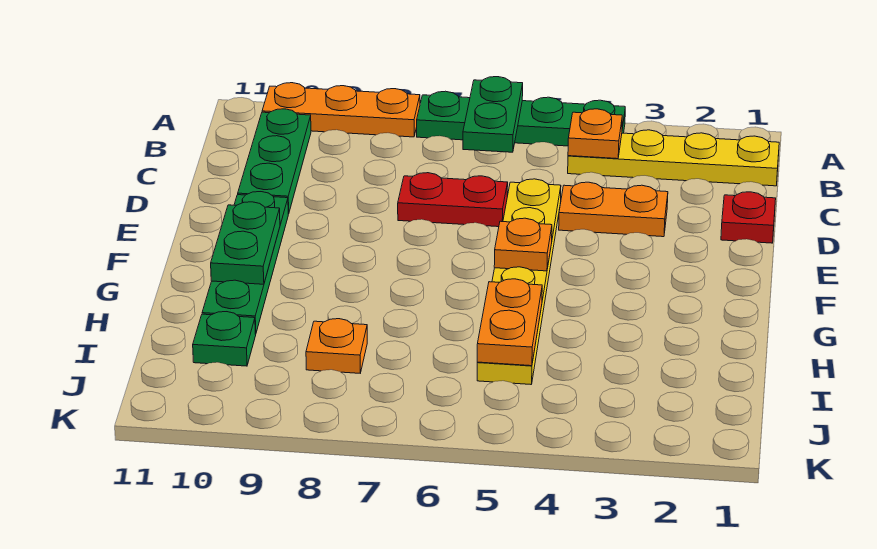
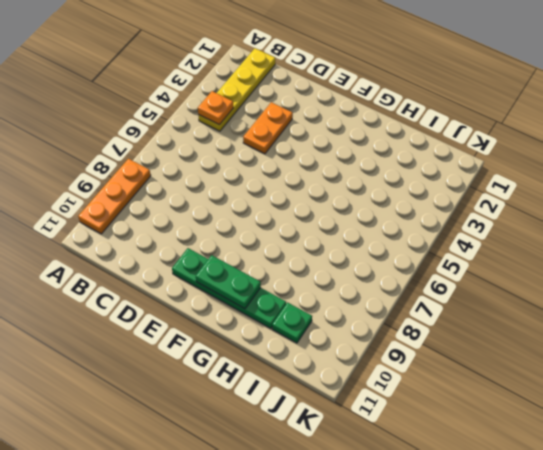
none -> green 1x4 plate [417,91,625,146]
none -> green 1x3 plate [238,109,311,214]
none -> red 1x1 plate [721,192,776,243]

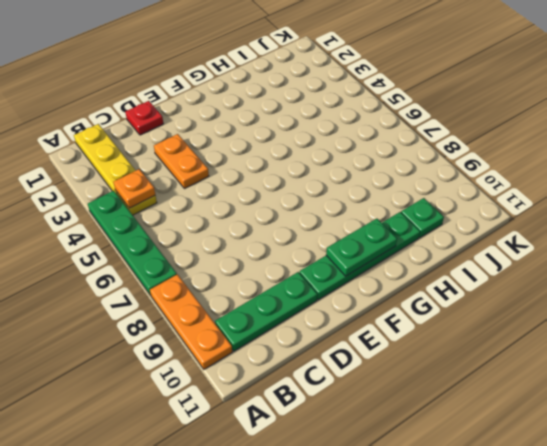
none -> yellow 1x6 plate [477,179,561,384]
none -> red 1x2 plate [398,173,508,227]
none -> orange 1x1 plate [306,319,367,373]

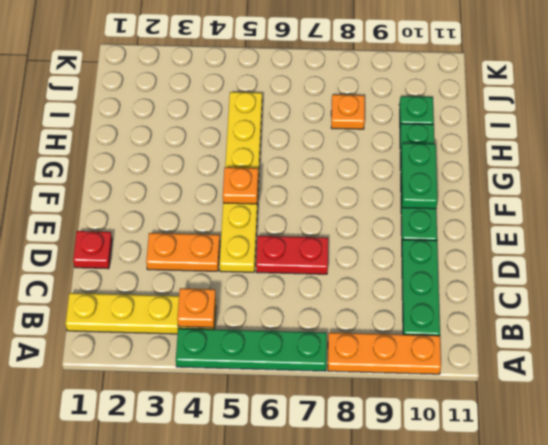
none -> green 1x2 plate [463,77,523,152]
none -> orange 1x2 plate [477,279,542,366]

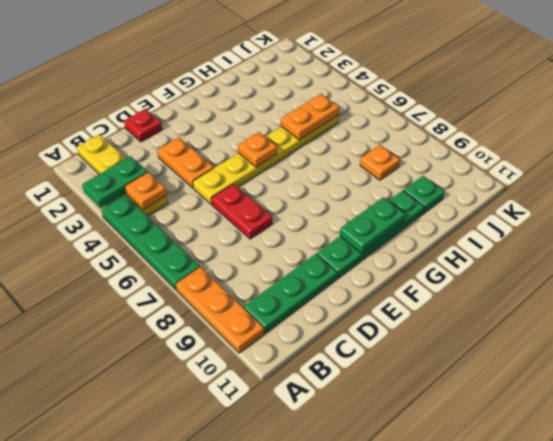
green 1x2 plate [82,156,148,208] -> green 1x2 plate moved to [463,77,523,152]

